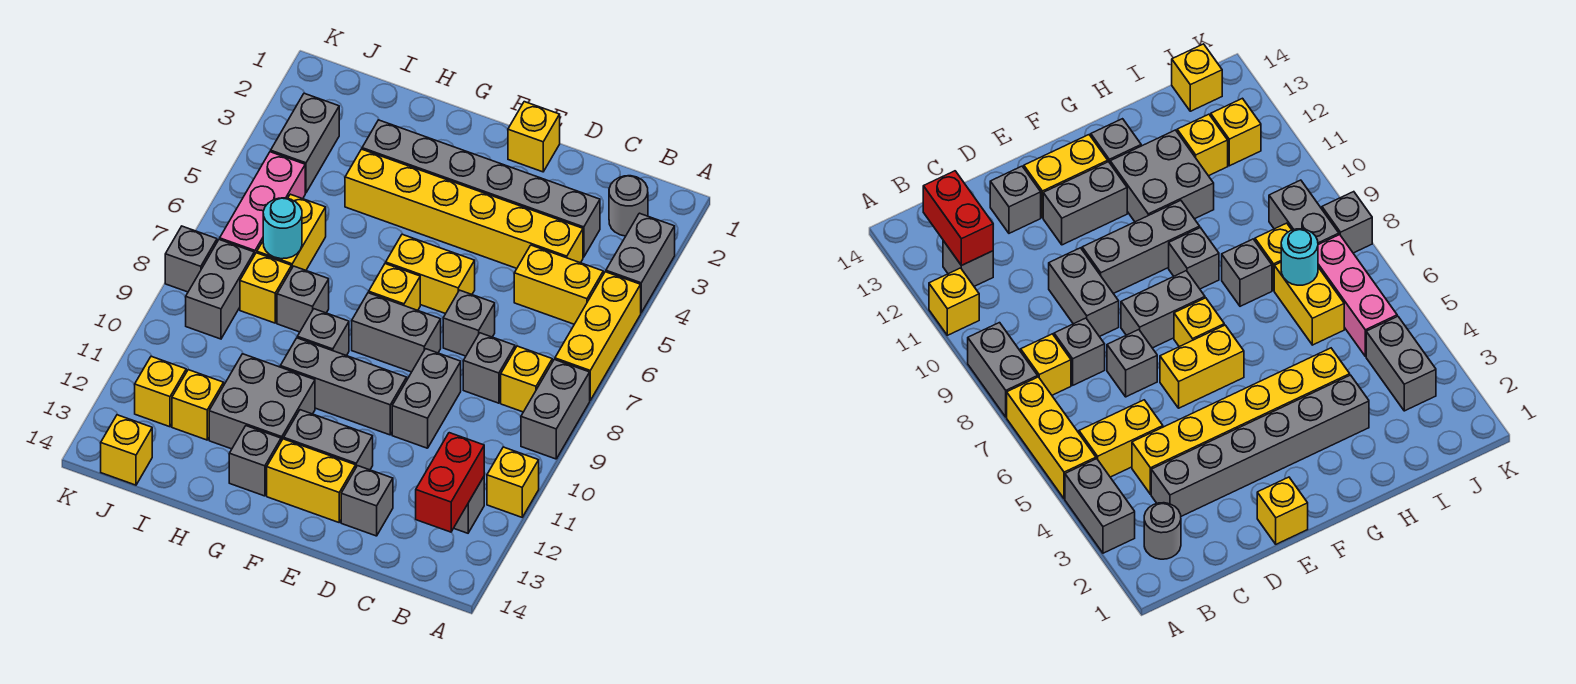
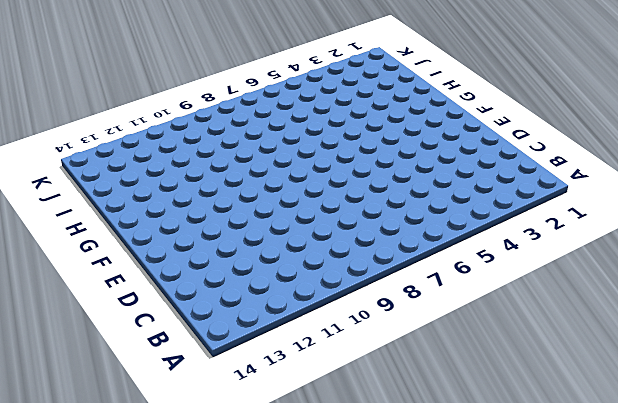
none -> grey 1x2 brick [606,213,675,313]
none -> yellow 1x3 brick [555,272,641,400]
none -> grey 1x2 brick [521,359,590,459]
none -> yellow 1x1 brick [487,447,539,517]

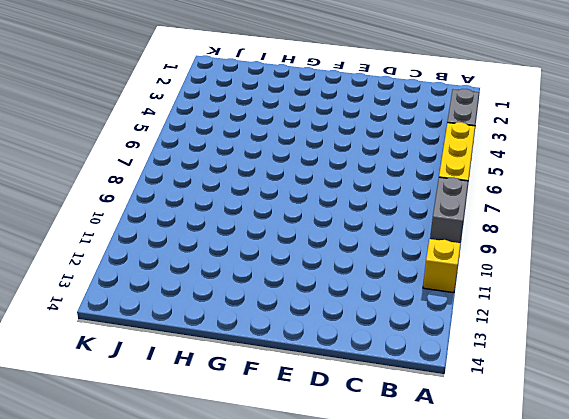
none -> grey 1x1 round brick [609,176,648,236]
none -> yellow 1x2 brick [514,245,603,324]
none -> yellow 1x1 brick [501,346,552,412]
none -> grey 1x1 brick [454,477,484,533]

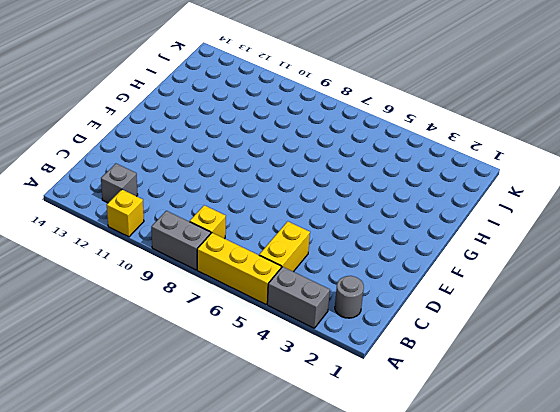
none -> grey 1x6 brick [362,120,600,257]
none -> yellow 1x6 brick [345,149,583,268]
none -> grey 1x1 brick [463,333,515,403]
none -> grey 1x1 brick [443,290,495,356]

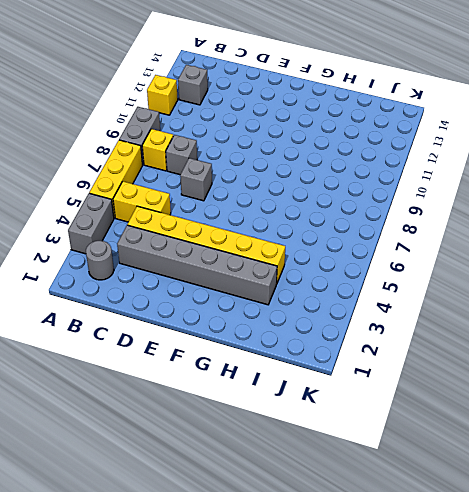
none -> grey 1x2 brick [392,349,461,448]
none -> grey 1x1 brick [341,466,393,536]
none -> yellow 1x1 brick [508,102,560,172]
none -> yellow 1x2 brick [386,234,475,314]

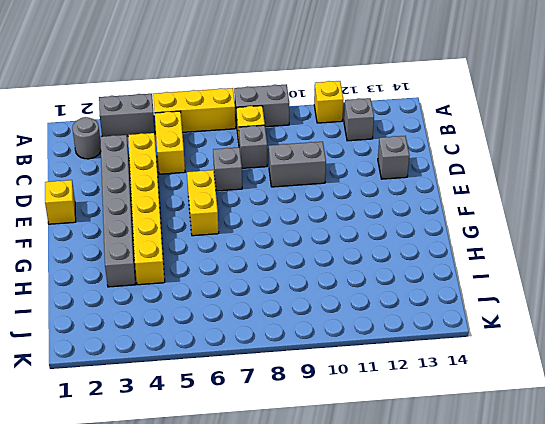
none -> grey 1x2 brick [352,293,441,372]
none -> grey 1x3 brick [280,338,407,435]
none -> grey 1x2 brick [284,410,373,470]
none -> yellow 1x2 brick [267,439,356,522]

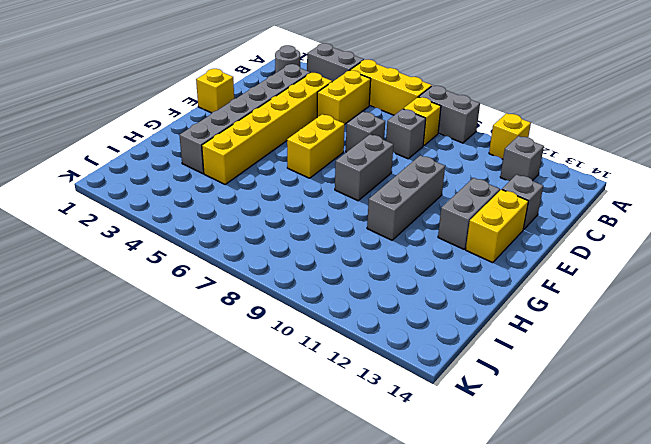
none -> grey 1x2 brick [392,349,461,448]
none -> yellow 1x1 brick [368,264,420,310]
none -> grey 1x1 brick [297,309,349,356]
none -> grey 2x2 brick [209,354,315,449]

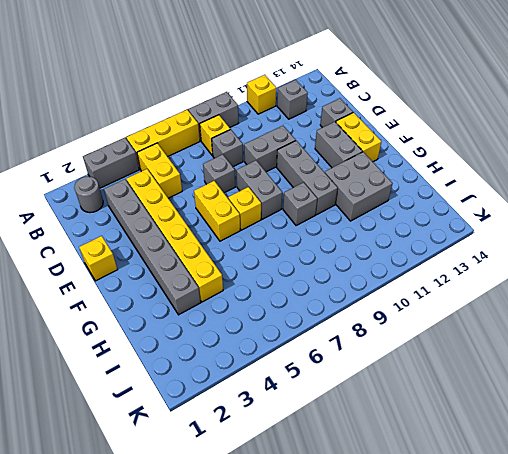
none -> grey 1x1 brick [229,426,281,496]
none -> grey 1x1 brick [277,266,329,332]
none -> yellow 1x2 brick [257,194,326,270]
none -> yellow 1x1 brick [240,253,292,323]

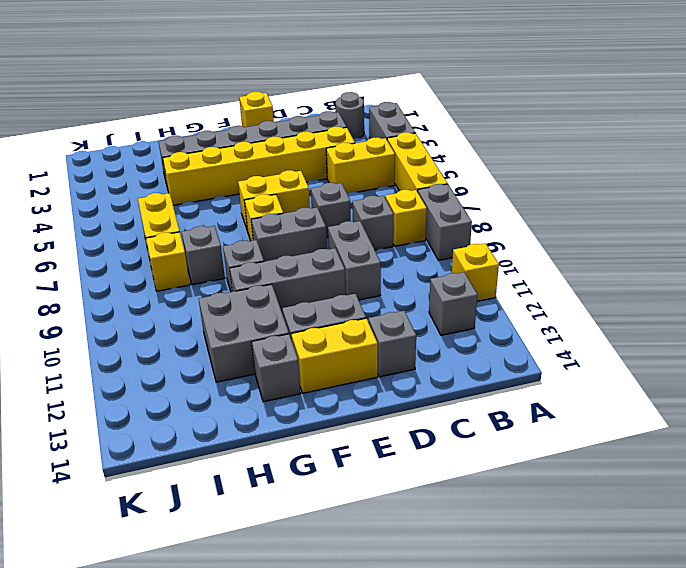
none -> yellow 1x1 brick [172,370,224,440]
none -> grey 1x2 brick [270,93,339,193]
none -> pink 1x3 brick [220,152,305,255]
none -> grey 1x2 brick [186,239,254,339]

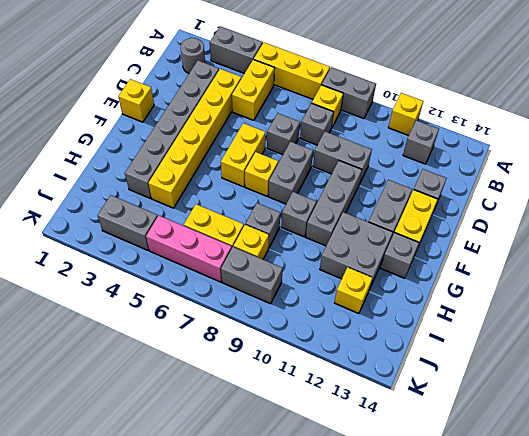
none -> yellow 1x1 brick [135,356,186,427]
none -> yellow 1x1 brick [101,415,152,485]
none -> grey 1x1 brick [165,226,217,292]
none -> red 1x2 brick [416,433,484,532]

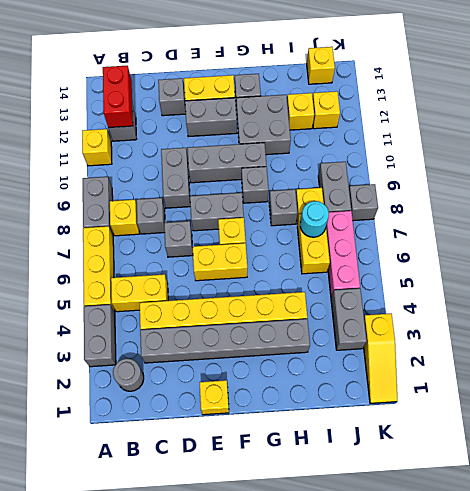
yellow 1x3 slope [364,314,397,404] -> none

